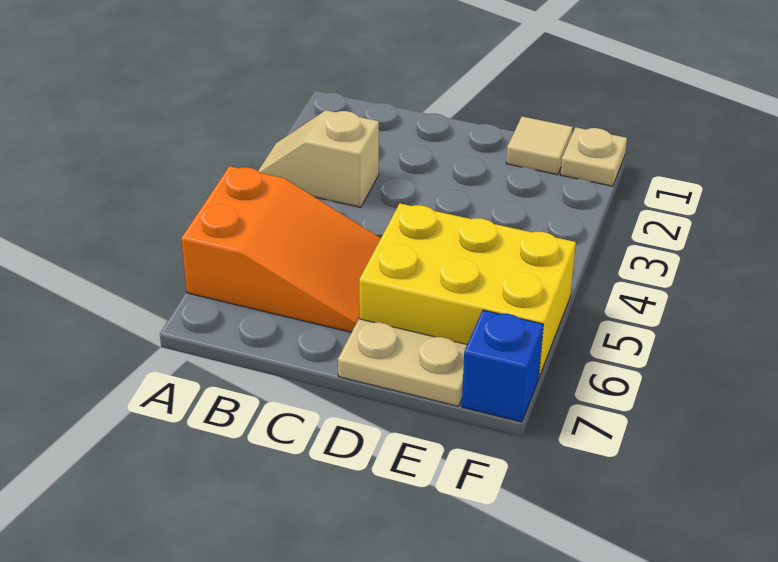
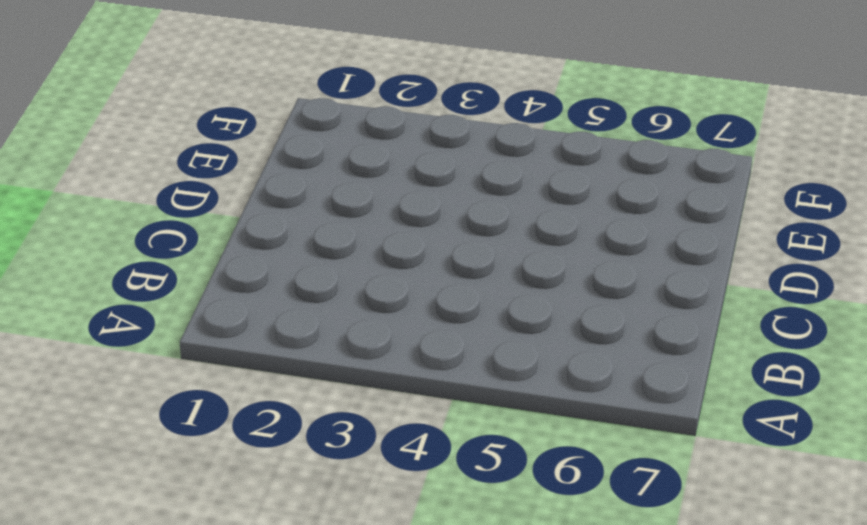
none -> tan 1x2 slope [258,110,379,207]
none -> orange 2x3 slope [181,166,381,332]

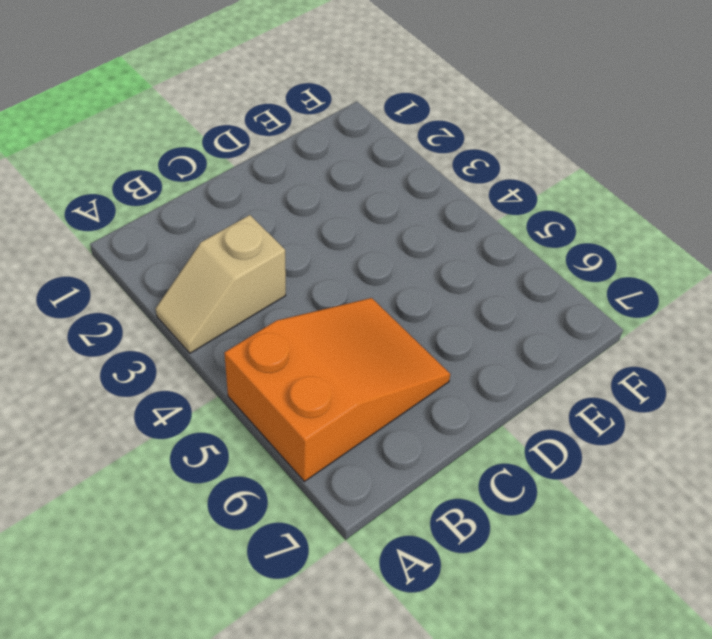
none -> yellow 2x3 brick [359,203,576,376]
none -> tan 1x2 plate [338,319,467,406]

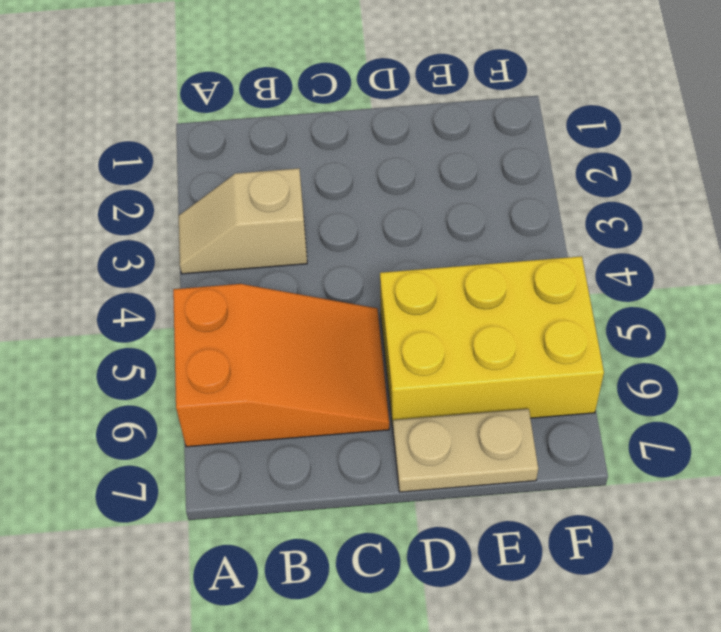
none -> tan 1x1 tile [506,117,573,175]
none -> tan 1x1 plate [561,127,627,186]

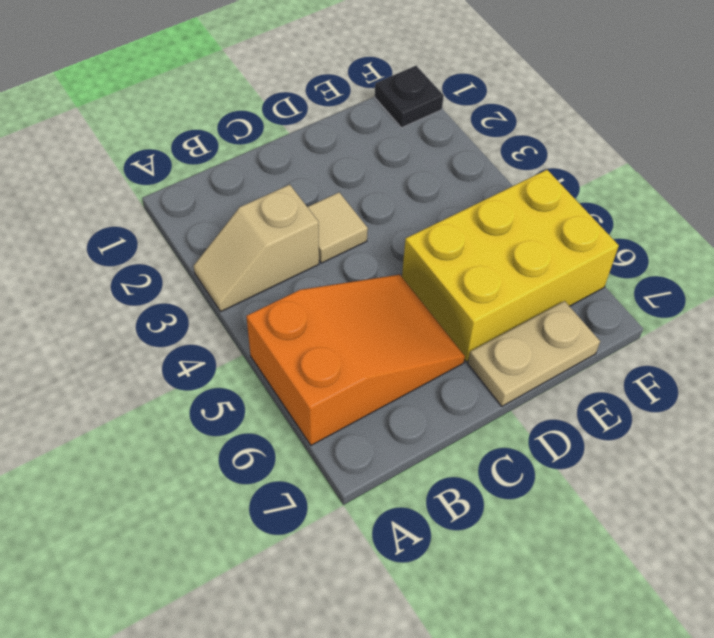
tan 1x1 tile [308,193,368,263] -> tan 1x1 tile moved to [506,117,573,175]
black 1x1 plate [375,66,444,128] -> tan 1x1 plate [561,127,627,186]
none -> blue 1x1 brick [462,310,543,422]

